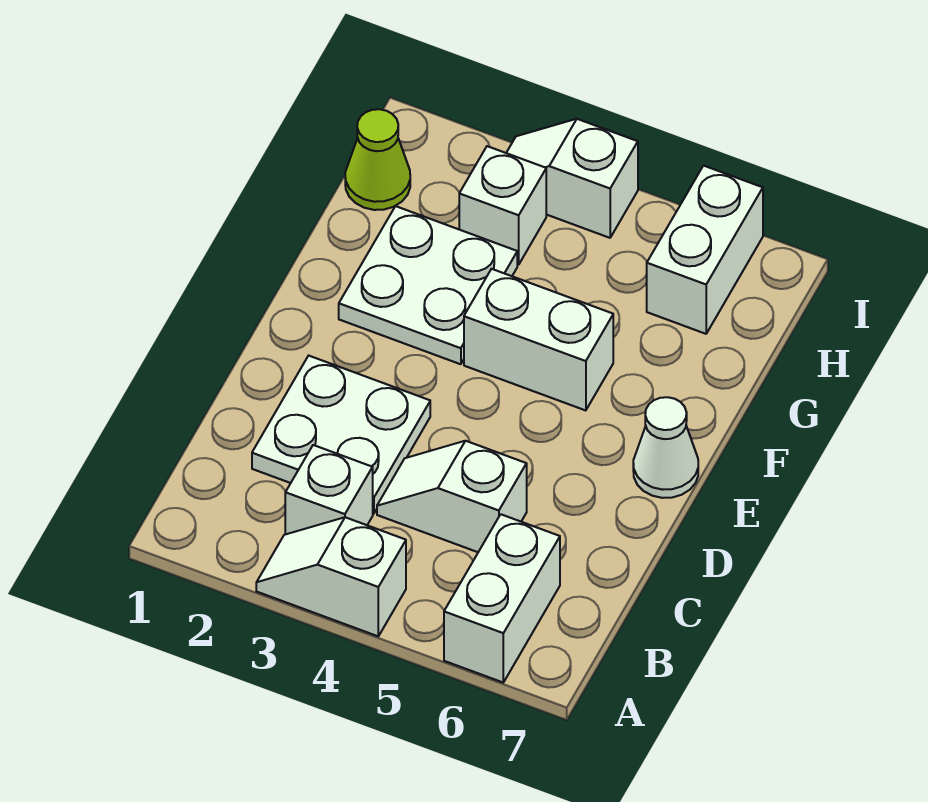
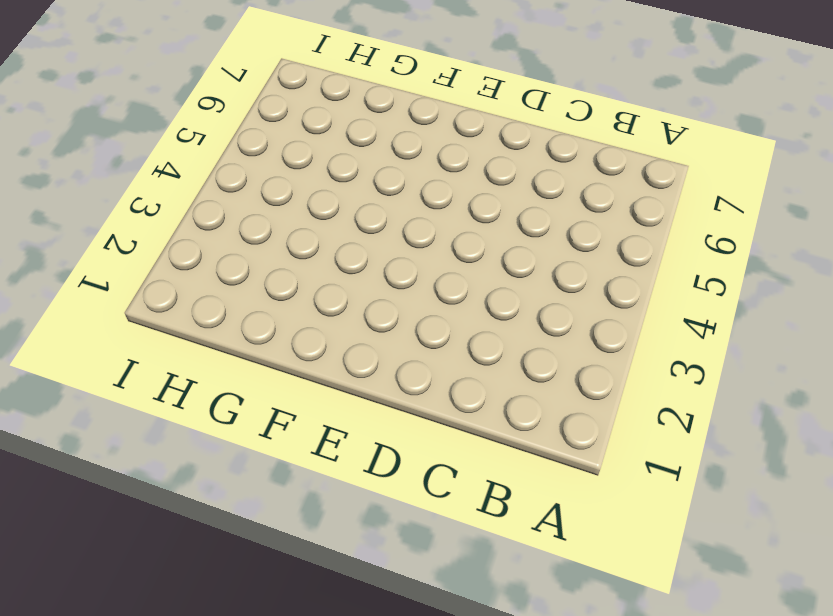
none -> white 1x2 slope [256,517,406,636]
none -> white 1x2 brick [444,514,560,682]
none -> white 1x1 brick [285,445,373,534]

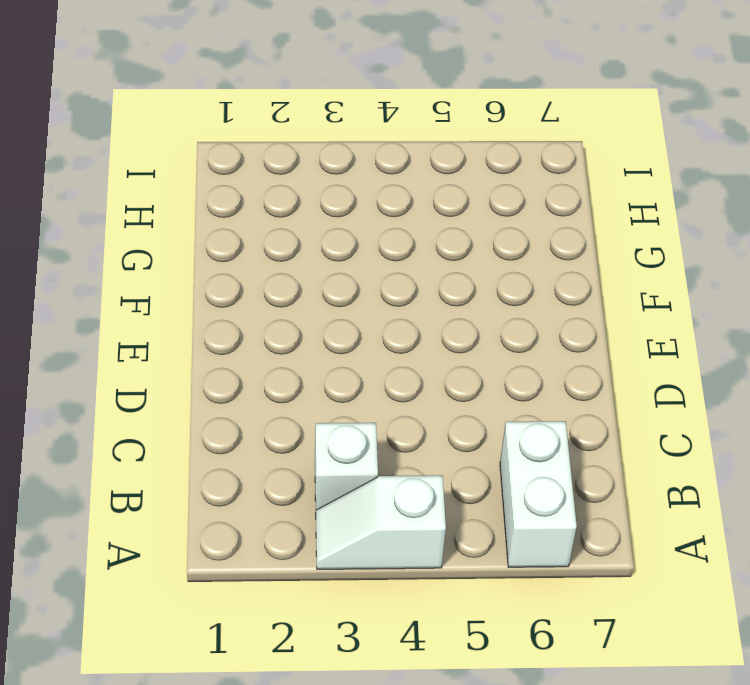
none -> white 2x2 plate [252,356,430,514]
none -> white 1x2 slope [377,441,527,552]
none -> white 1x1 cone [633,397,698,498]

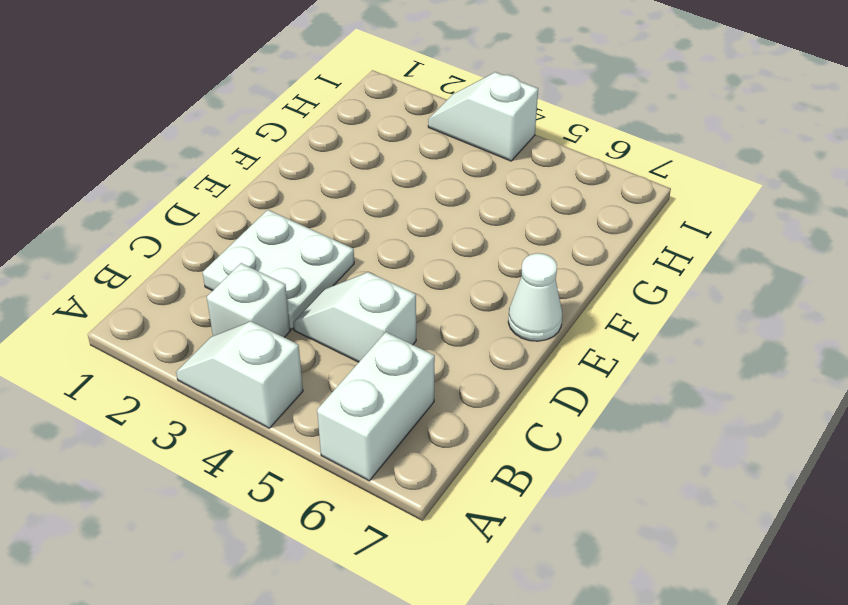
none -> white 2x2 plate [339,206,517,364]
none -> white 1x2 brick [464,269,613,411]
none -> lime 1x1 cone [345,109,410,210]

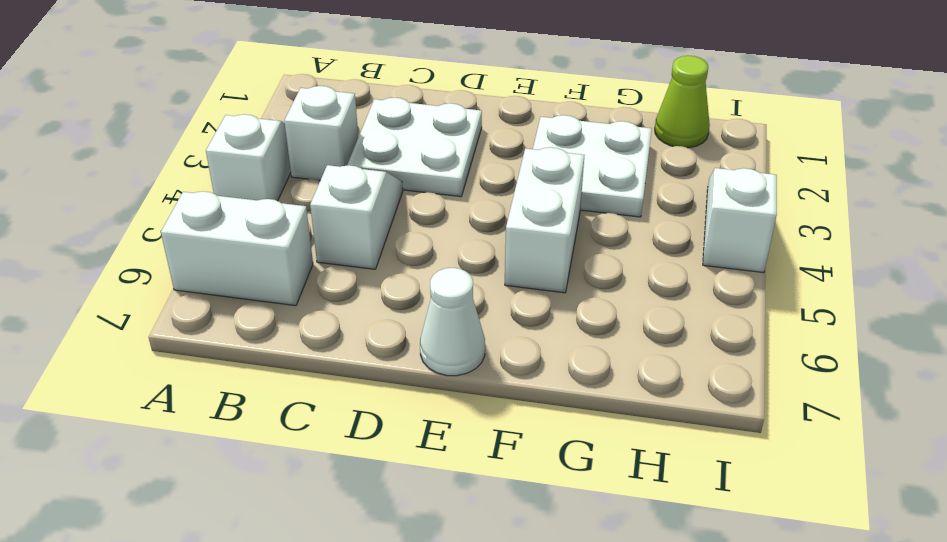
none -> white 1x1 brick [459,146,546,265]
none -> white 1x2 brick [647,166,763,334]

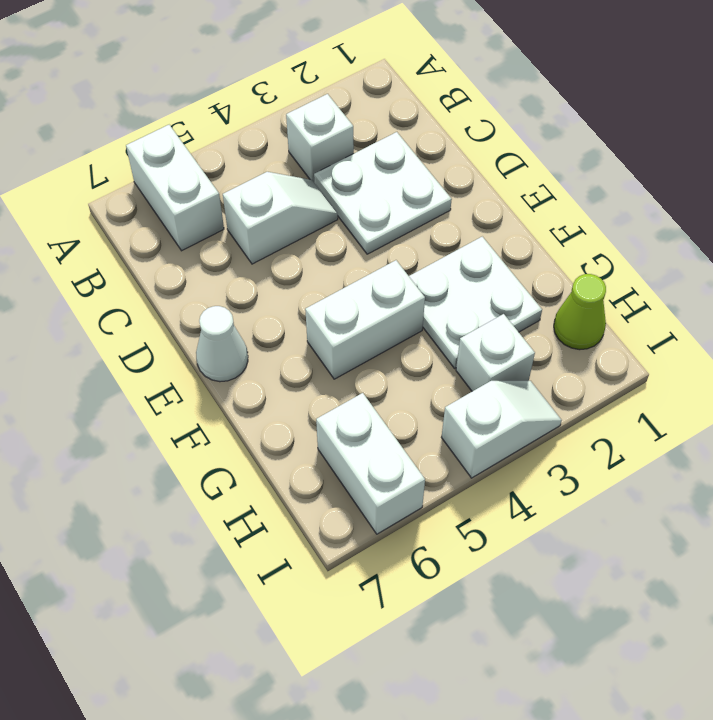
none -> white 1x2 slope [256,517,406,636]

